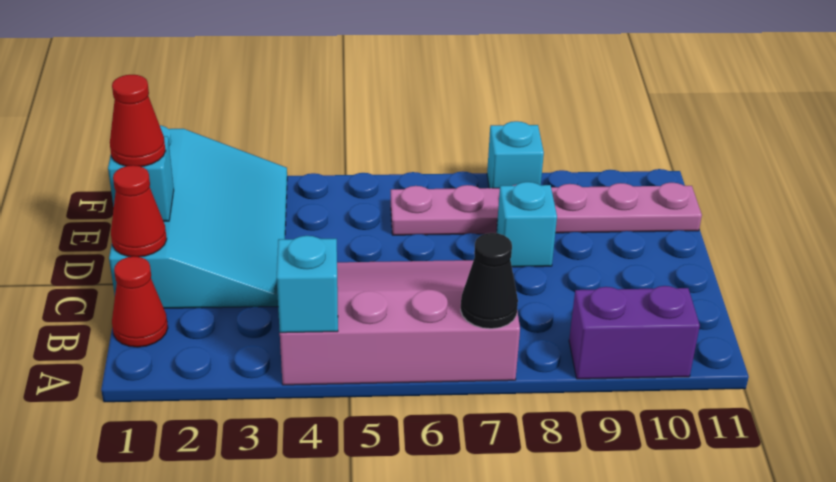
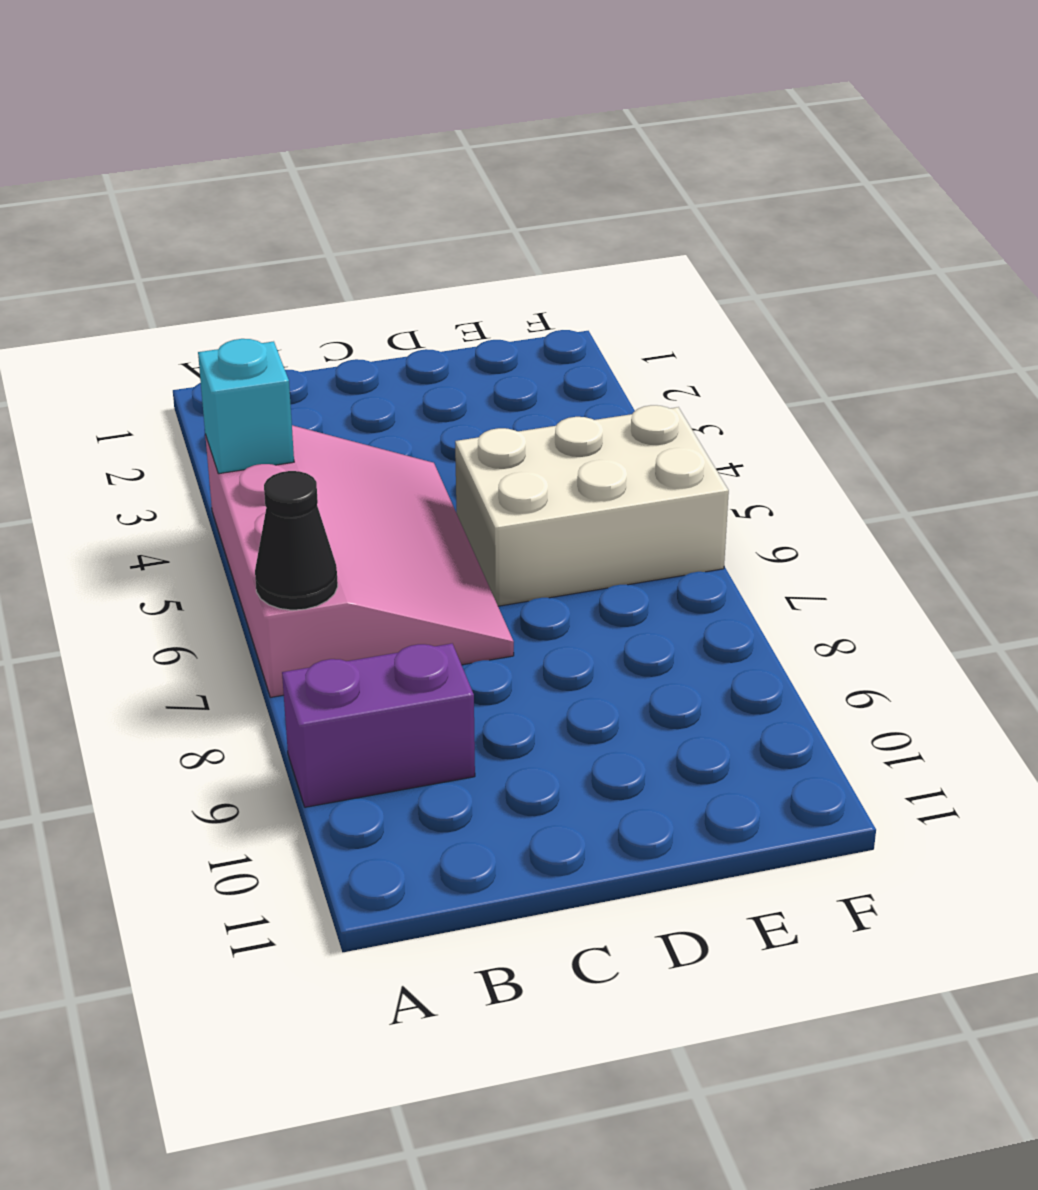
purple 1x2 brick [282,644,475,807] -> purple 1x2 brick turned to [569,286,700,379]
white 2x3 brick [455,405,729,606] -> pink 1x6 plate [391,183,702,235]
none -> red 1x1 cone [112,256,168,347]
none -> cyan 3x4 slope [109,125,287,308]
none -> cyan 1x1 brick [497,182,557,267]

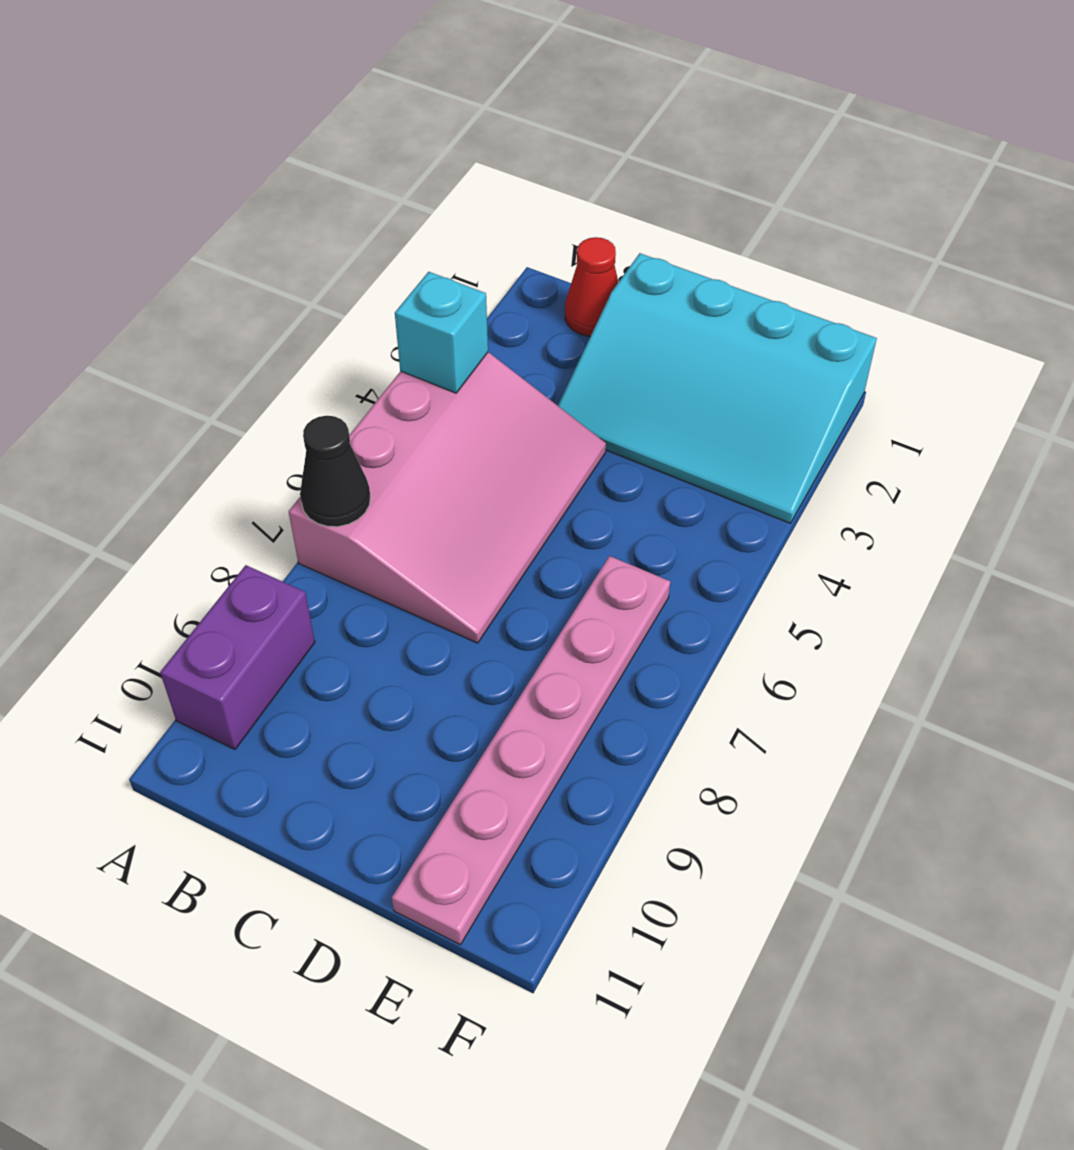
none -> cyan 1x1 brick [497,182,557,267]
none -> cyan 1x1 brick [487,121,544,188]
none -> red 1x1 cone [111,165,167,257]

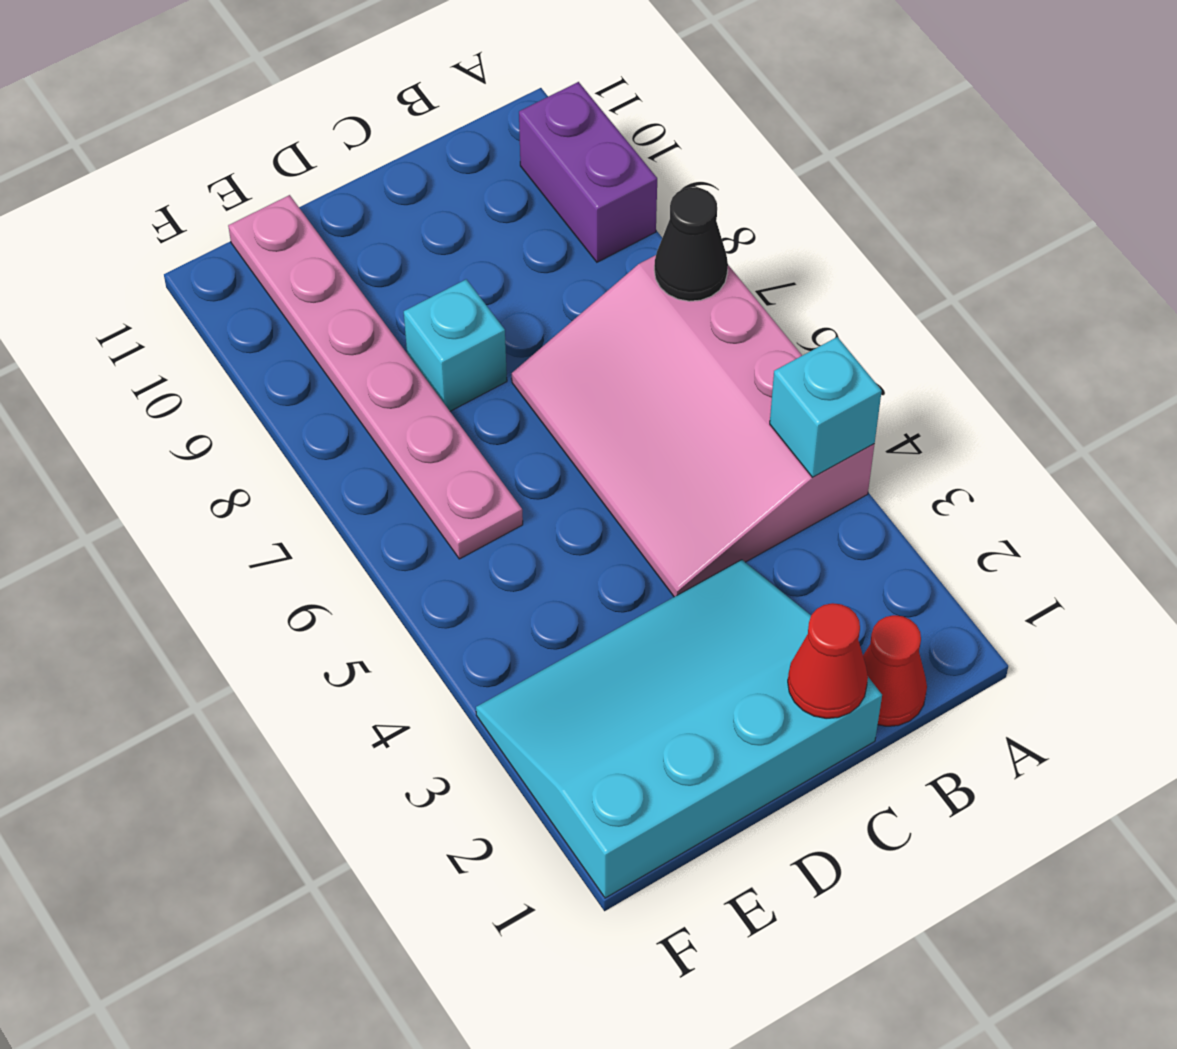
none -> cyan 1x1 brick [487,121,544,188]
none -> cyan 1x1 brick [108,136,174,221]
none -> red 1x1 cone [110,75,166,167]

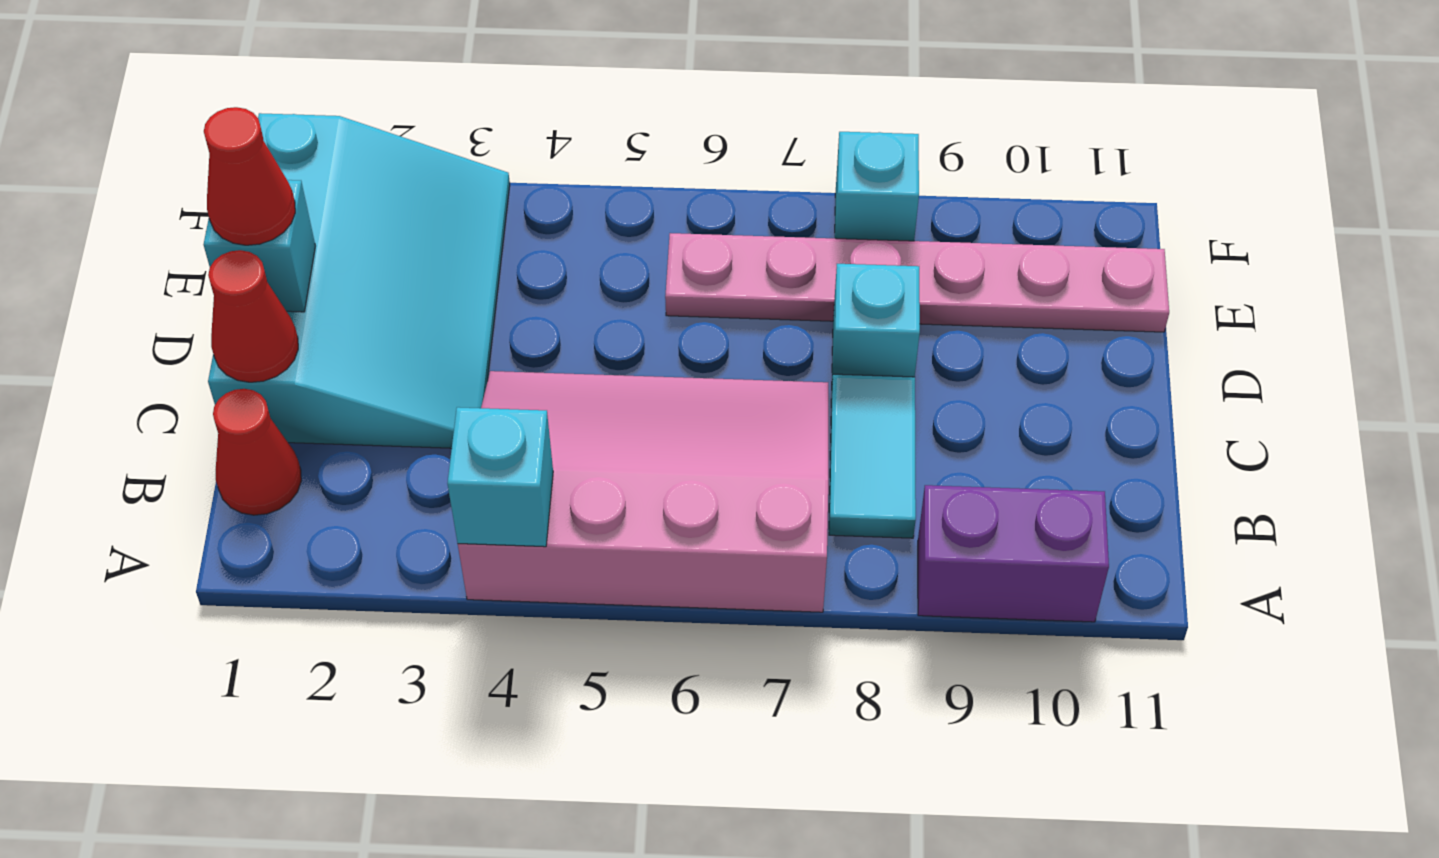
cyan 1x2 tile [829,374,916,538] -> none
none -> black 1x1 cone [461,233,518,329]

